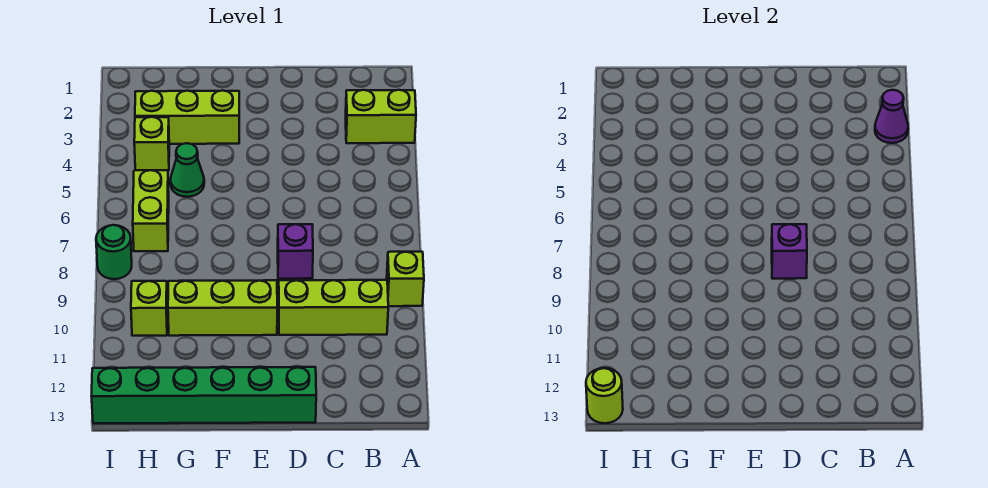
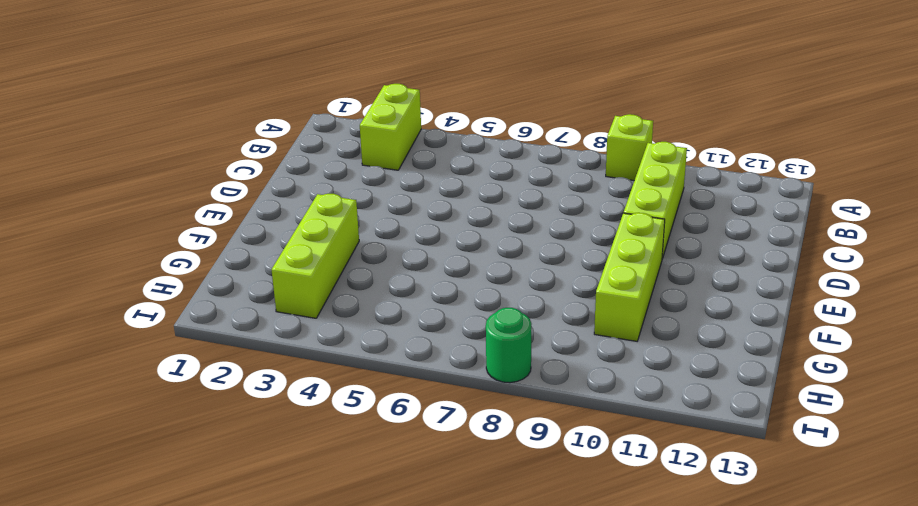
none -> purple 1x1 brick [278,224,313,279]
none -> green 1x6 brick [92,367,316,423]
none -> green 1x1 cone [170,143,204,197]

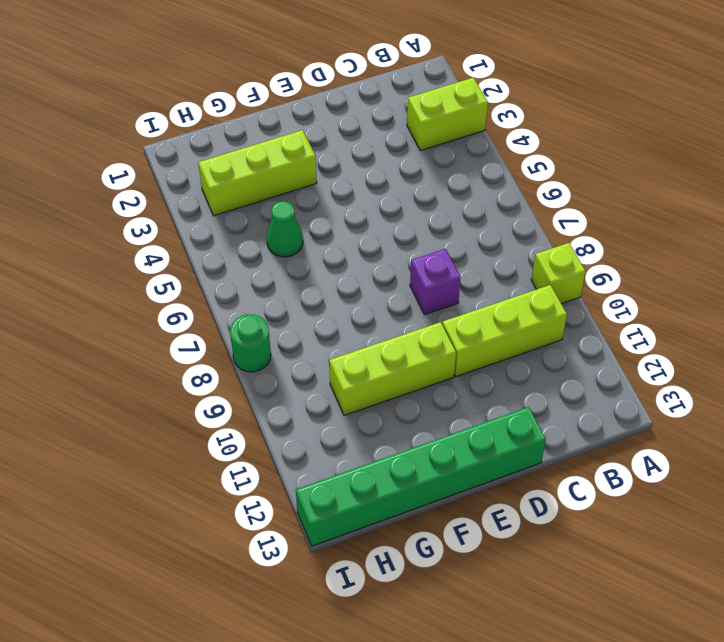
none -> lime 1x1 brick [134,117,169,170]
none -> lime 1x2 brick [133,170,169,251]
none -> lime 1x1 brick [131,281,167,336]

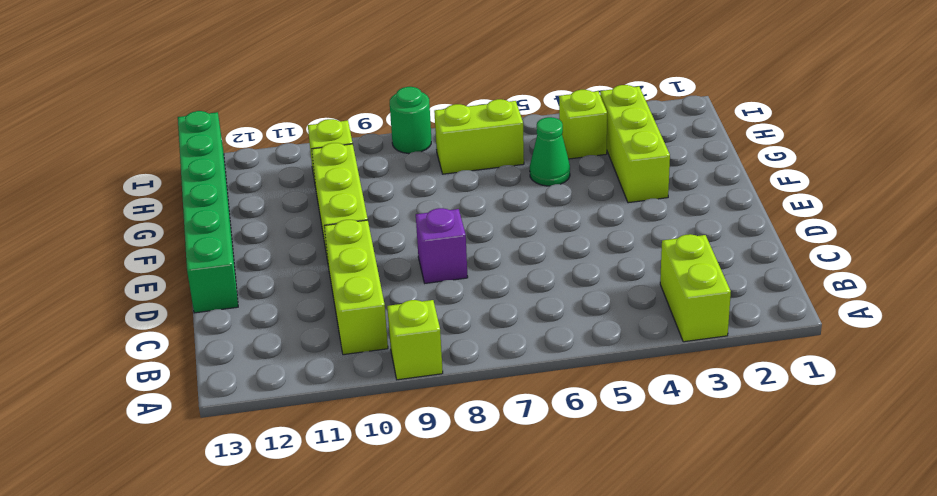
none -> purple 1x1 cone [875,90,908,143]
none -> purple 1x1 brick [772,224,807,279]
none -> lime 1x1 round brick [586,368,623,423]

